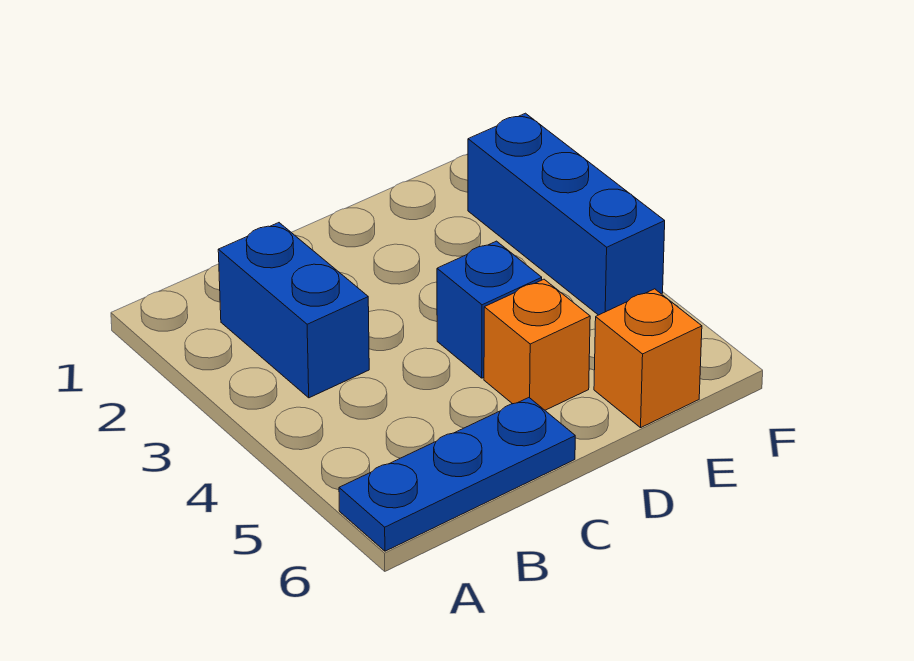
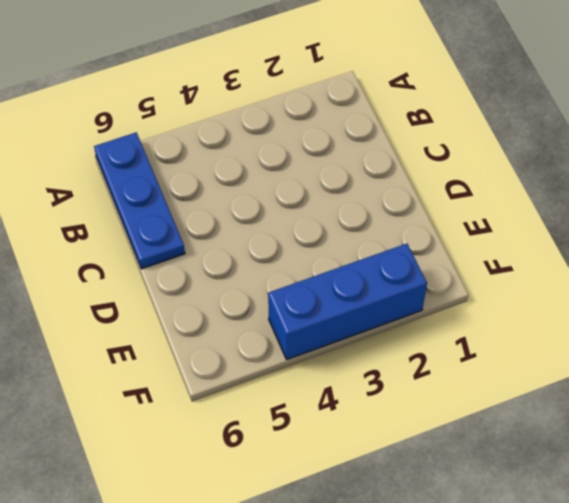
none -> blue 1x2 brick [218,223,369,398]
none -> blue 1x1 brick [437,241,542,378]

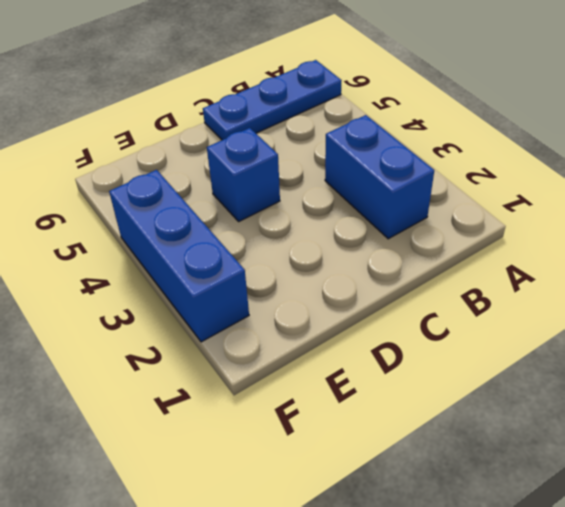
none -> orange 1x1 brick [484,279,590,410]
none -> orange 1x1 brick [594,289,702,428]

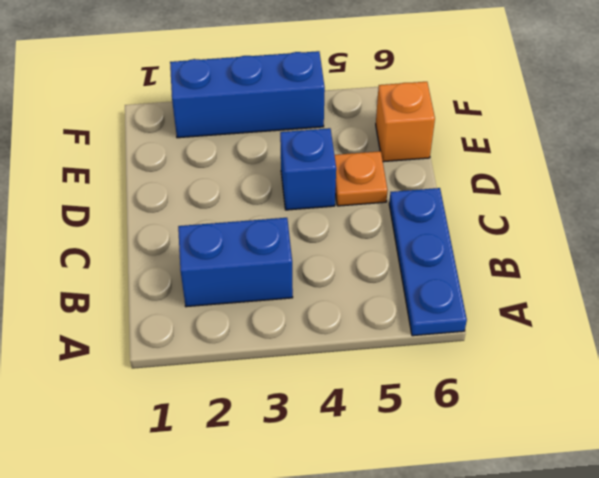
orange 1x1 plate [335,151,388,206] -> orange 1x1 brick [484,279,590,410]

